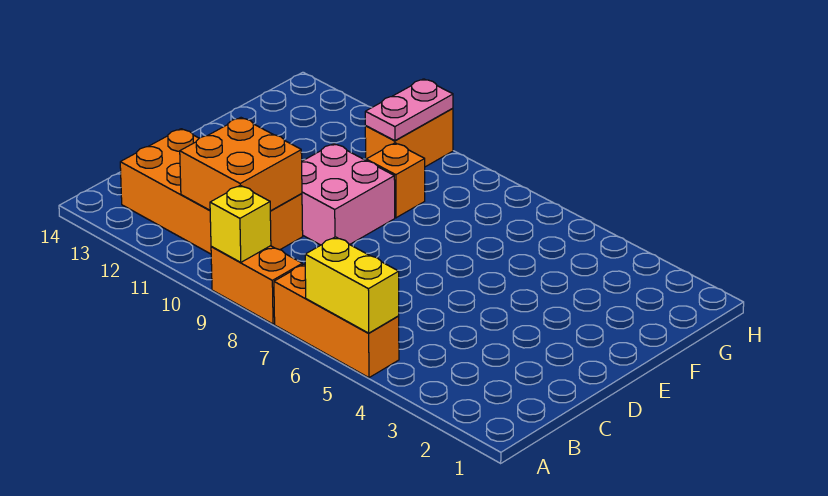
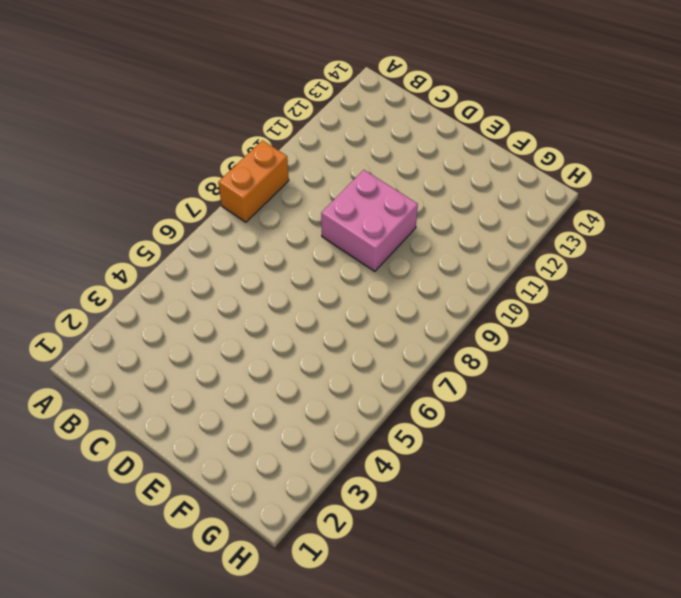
none -> orange 1x3 brick [274,264,399,378]
none -> orange 2x4 brick [120,129,303,254]

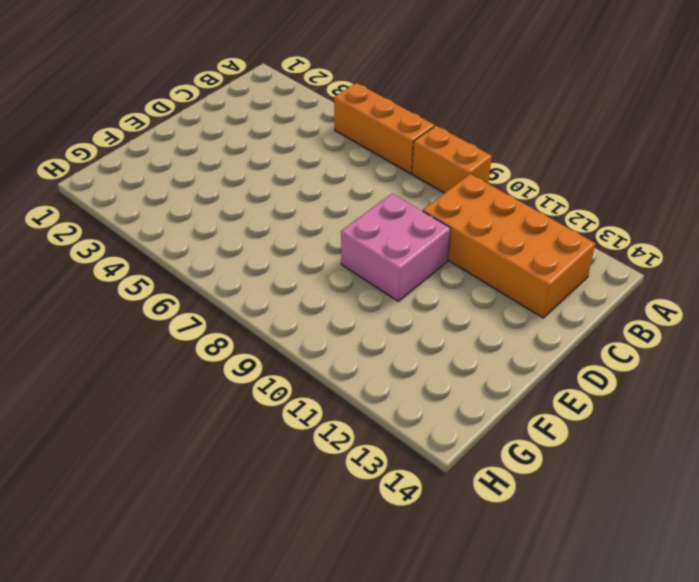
none -> orange 1x1 brick [366,143,425,218]
none -> orange 1x2 brick [365,108,453,167]

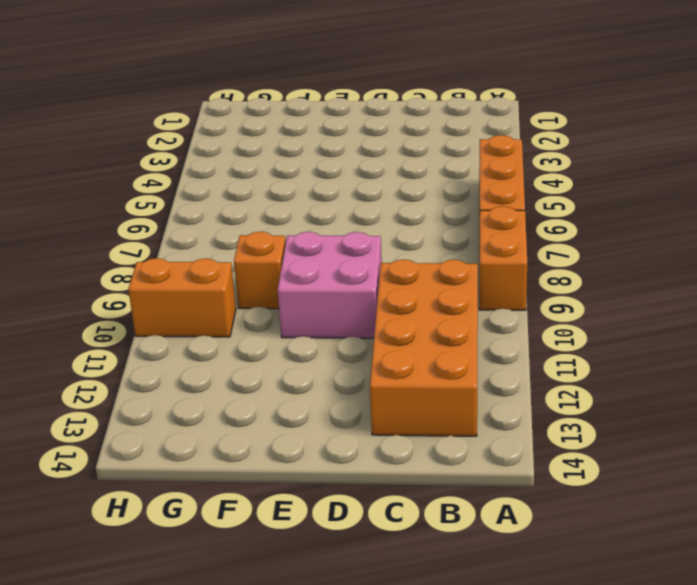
none -> yellow 1x2 brick [305,237,399,333]
none -> yellow 1x1 brick [210,185,271,262]

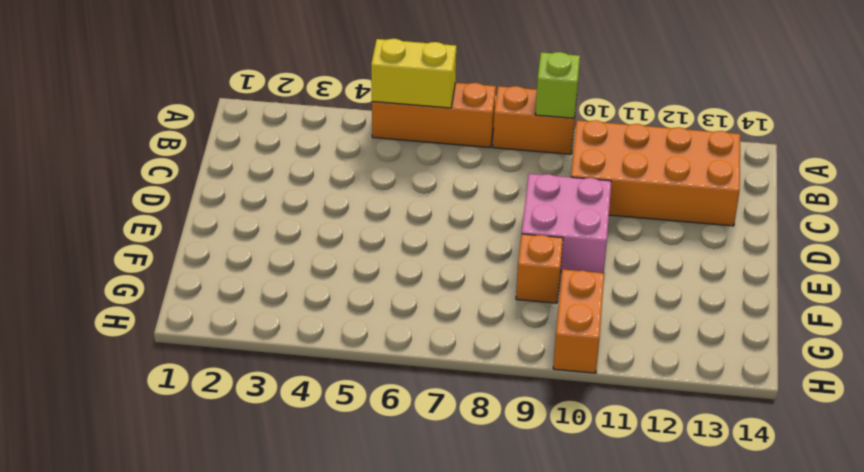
lime 1x1 brick [535,52,580,118] -> yellow 1x1 brick [210,185,271,262]
none -> orange 2x2 brick [180,118,302,211]
none -> pink 1x2 plate [365,79,453,141]

